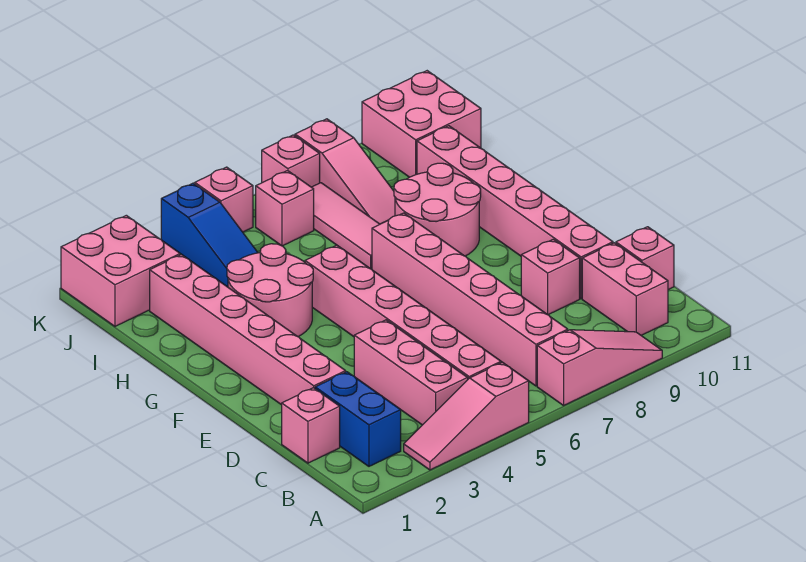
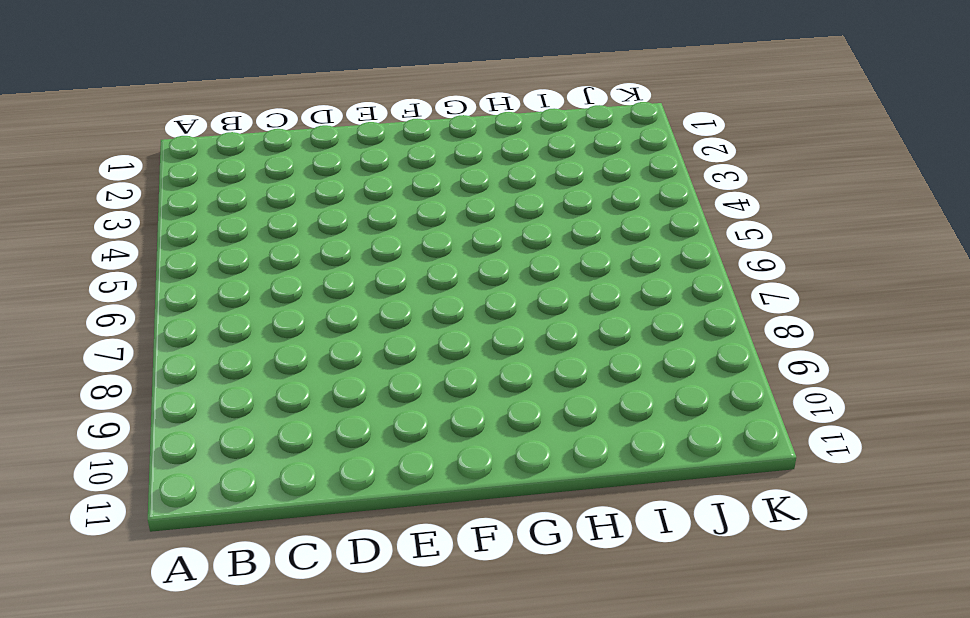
none -> pink 1x3 slope [404,362,529,470]
none -> pink 1x3 slope [537,330,662,405]
none -> blue 1x2 brick [315,372,401,466]

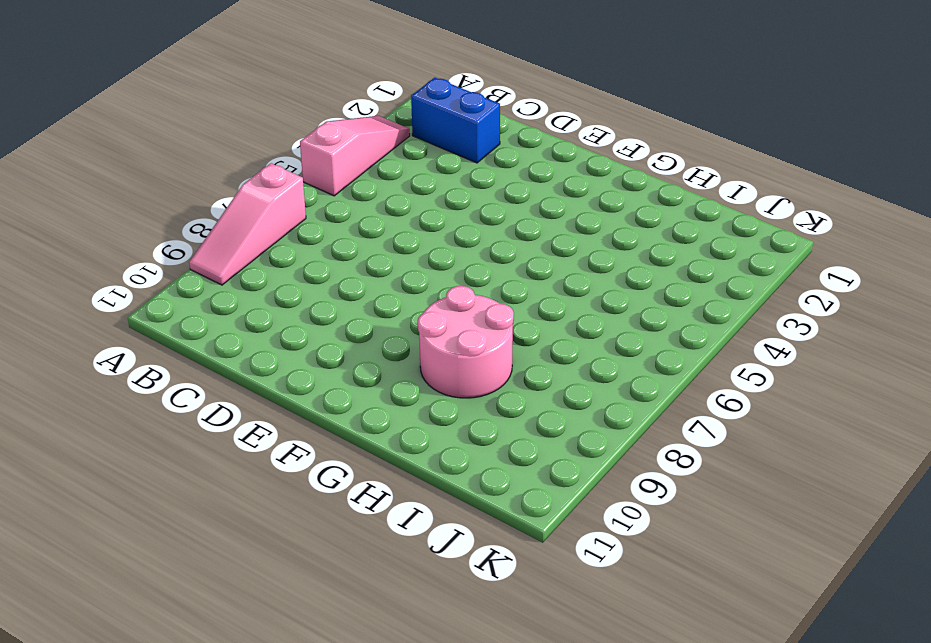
none -> pink 1x3 brick [354,320,468,425]
none -> pink 1x6 brick [305,245,501,379]
none -> pink 1x6 brick [372,213,568,386]

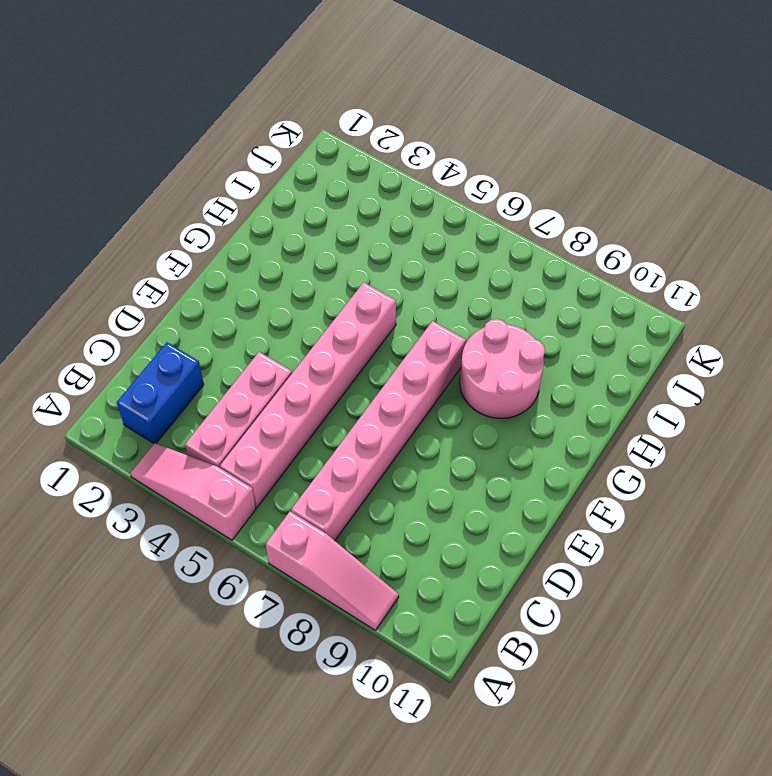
none -> pink 1x2 brick [582,243,668,336]
none -> pink 1x1 brick [282,388,340,463]
none -> pink 1x1 brick [616,227,674,290]

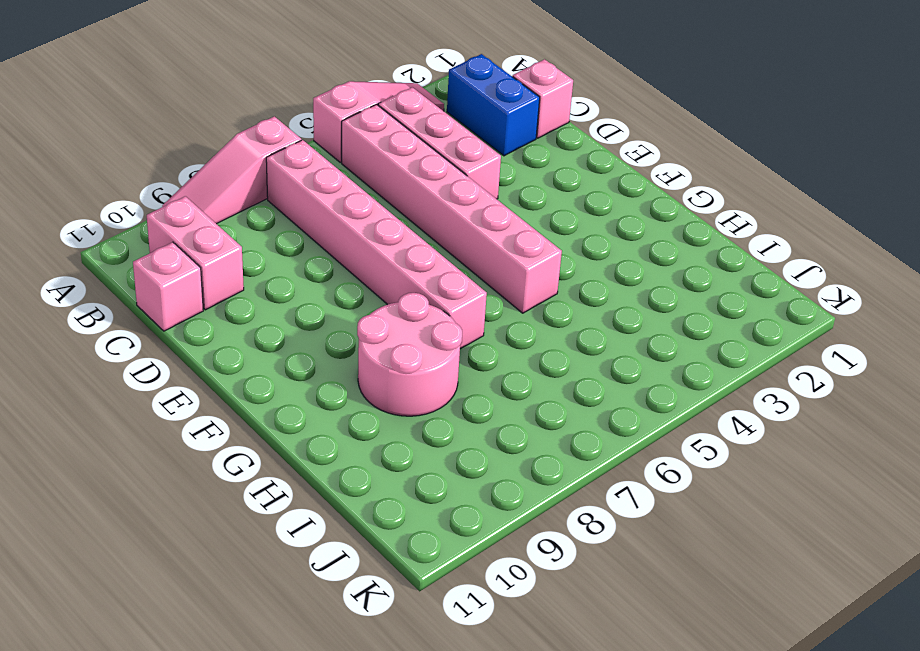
none -> pink 1x6 brick [150,254,346,405]
none -> pink 1x1 brick [521,239,580,315]
none -> pink 1x6 brick [417,126,613,299]

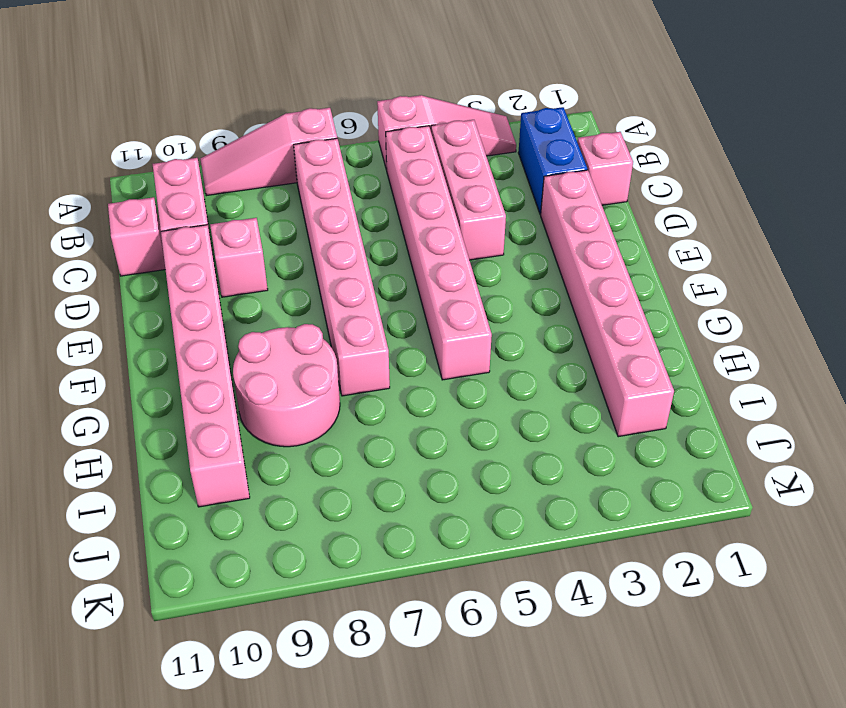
none -> pink 2x2 round brick [227,244,313,337]
none -> pink 1x3 tile [312,183,380,269]
none -> blue 1x3 slope [161,183,258,287]

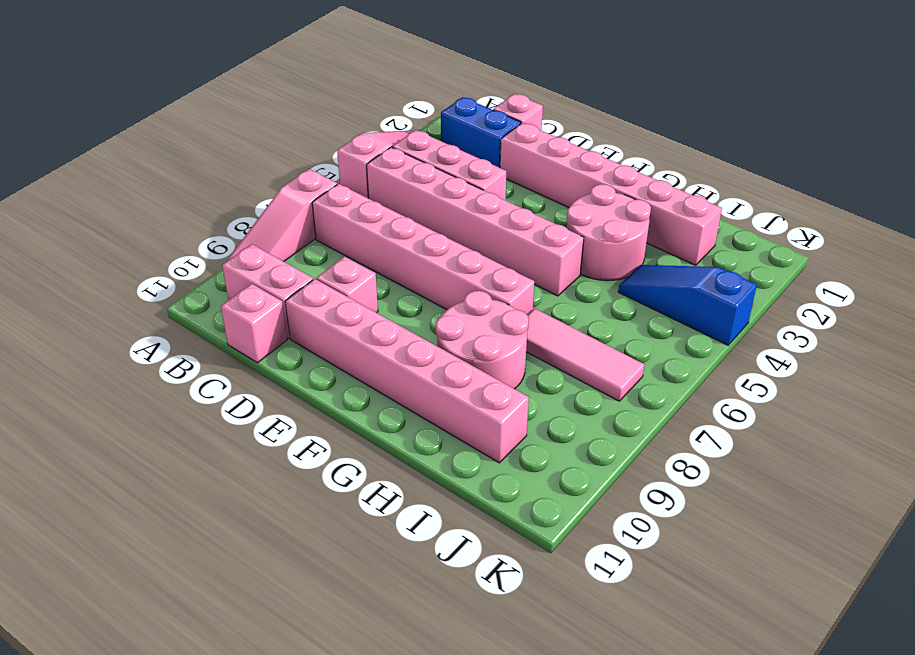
none -> pink 1x3 slope [295,119,395,224]
none -> pink 2x2 brick [61,215,180,326]
none -> pink 1x1 brick [256,171,314,246]

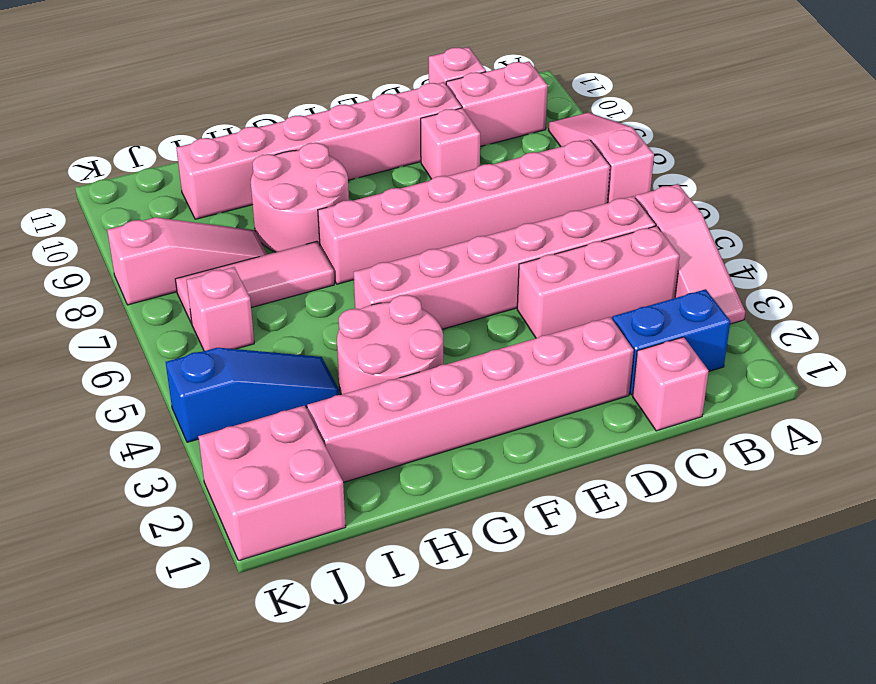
none -> pink 2x2 brick [362,71,481,177]
none -> pink 1x1 brick [195,167,253,232]
none -> pink 1x1 brick [262,135,320,187]

